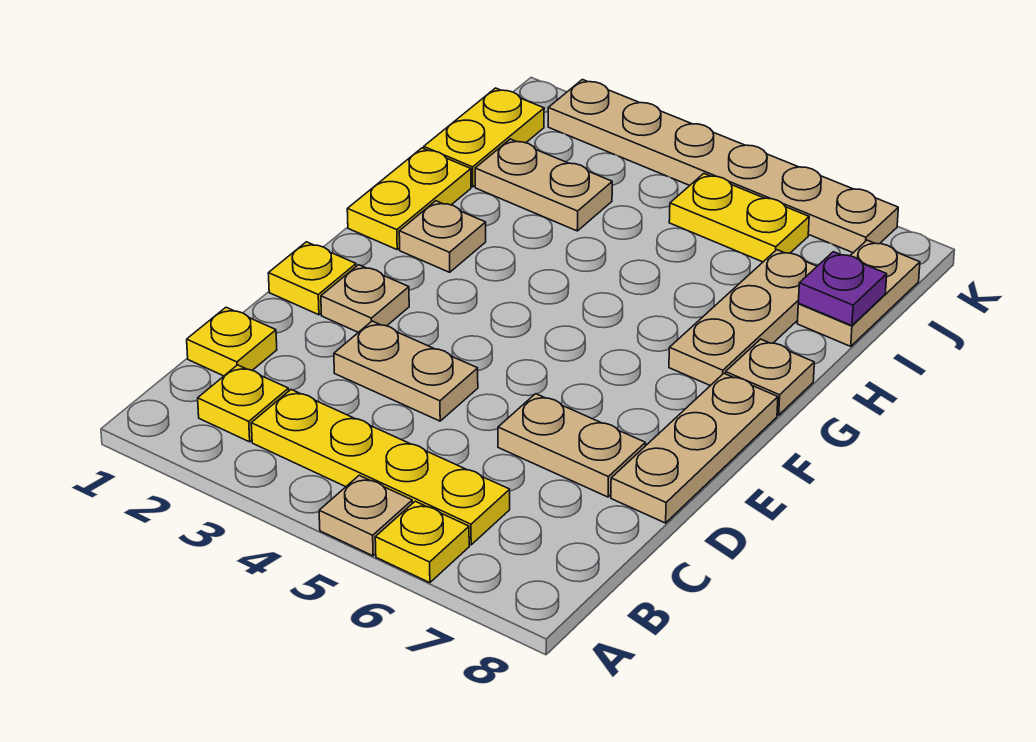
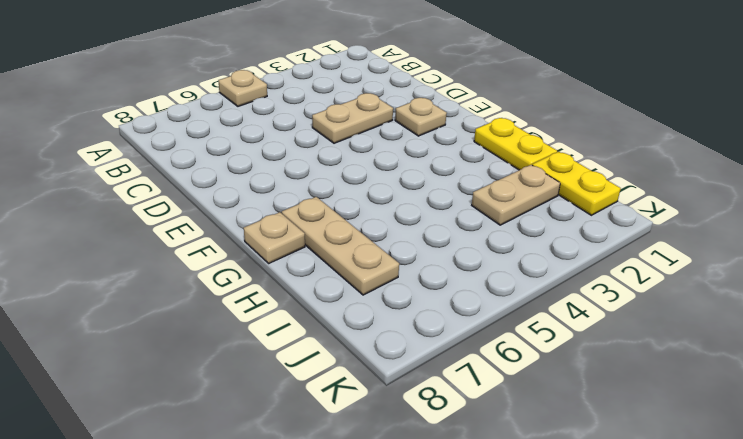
none -> yellow 1x1 plate [375,501,469,583]
none -> yellow 1x1 plate [198,365,289,442]
none -> yellow 1x4 plate [251,390,510,545]

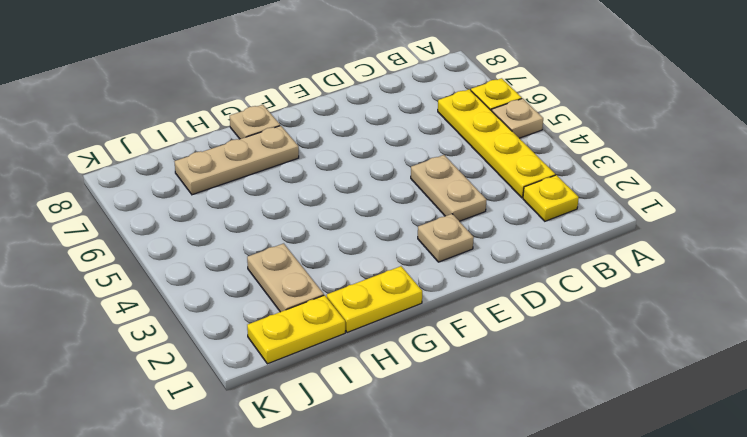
none -> yellow 1x1 plate [187,307,277,376]
none -> tan 1x2 plate [498,394,645,497]
none -> tan 1x3 plate [611,374,778,523]

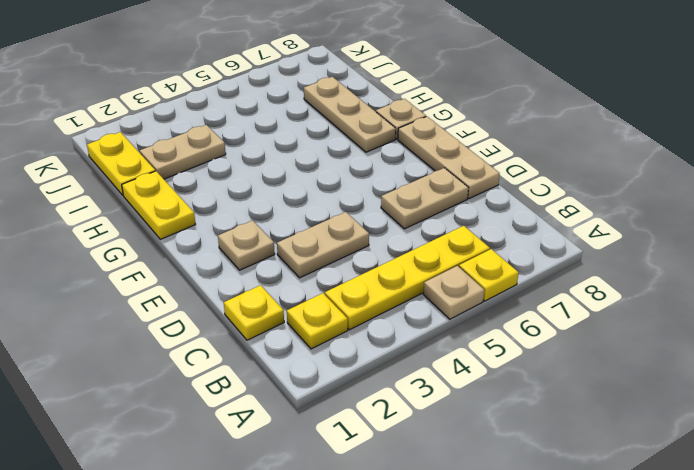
none -> yellow 1x1 plate [268,242,356,315]
none -> tan 1x1 plate [399,201,486,272]
none -> tan 1x2 plate [797,240,920,346]

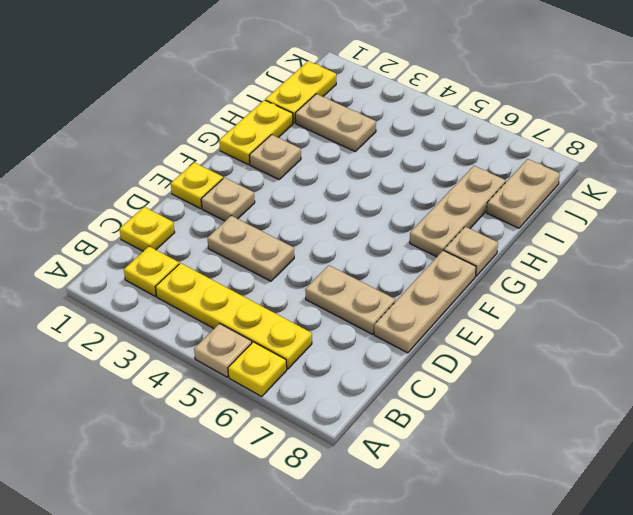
none -> yellow 1x2 plate [669,174,809,262]
none -> tan 1x6 plate [548,80,898,253]
none -> purple 1x1 plate [798,252,887,326]

